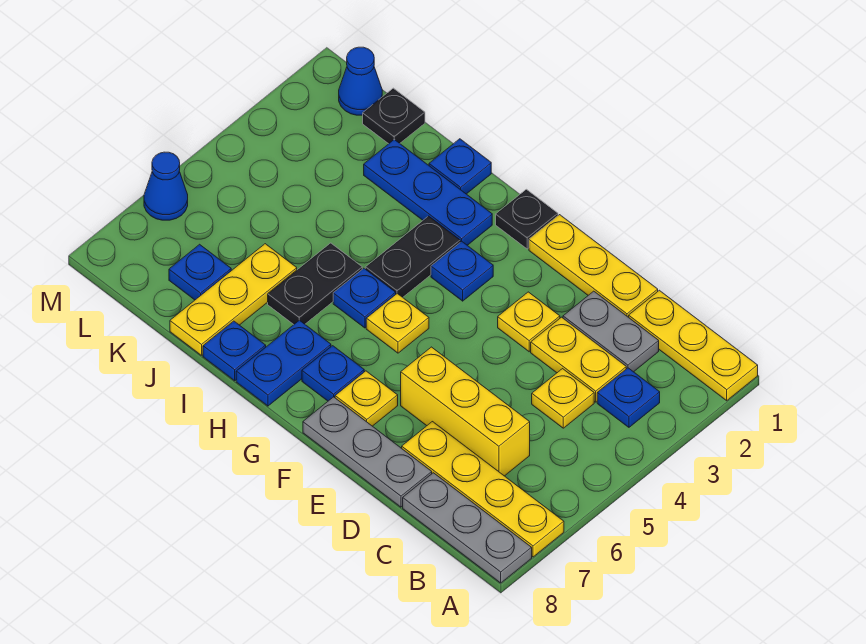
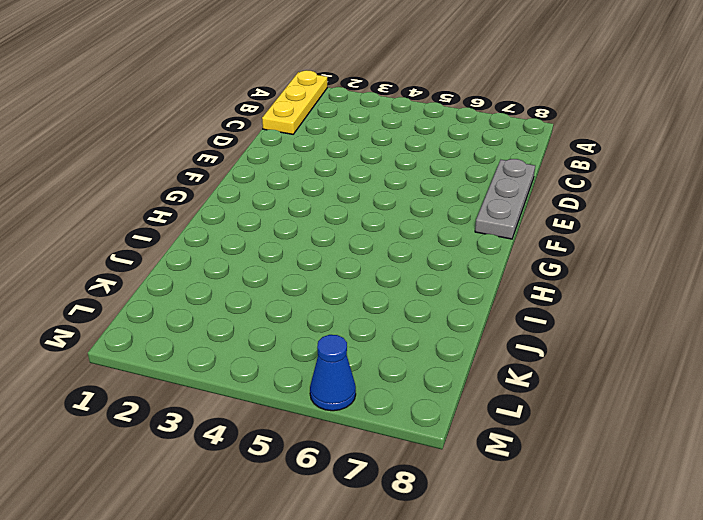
none -> yellow 1x4 plate [402,422,564,557]
none -> grey 1x3 plate [403,473,532,583]
none -> blue 1x1 plate [597,368,660,427]

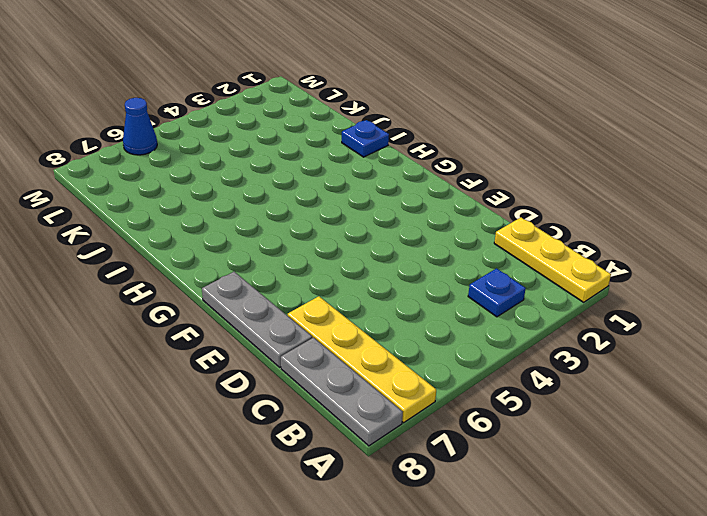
none -> grey 1x2 plate [563,291,659,372]
none -> yellow 1x2 plate [531,317,626,402]
none -> yellow 1x1 plate [532,369,594,428]

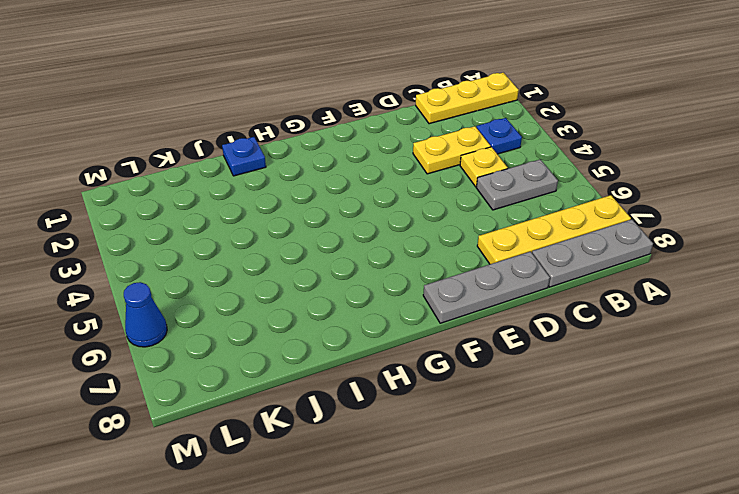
grey 1x2 plate [476,159,558,210] -> grey 1x2 plate moved to [563,291,659,372]
none -> yellow 1x3 brick [401,347,530,476]
none -> yellow 1x3 plate [529,215,658,317]
none -> yellow 1x1 plate [498,292,560,352]

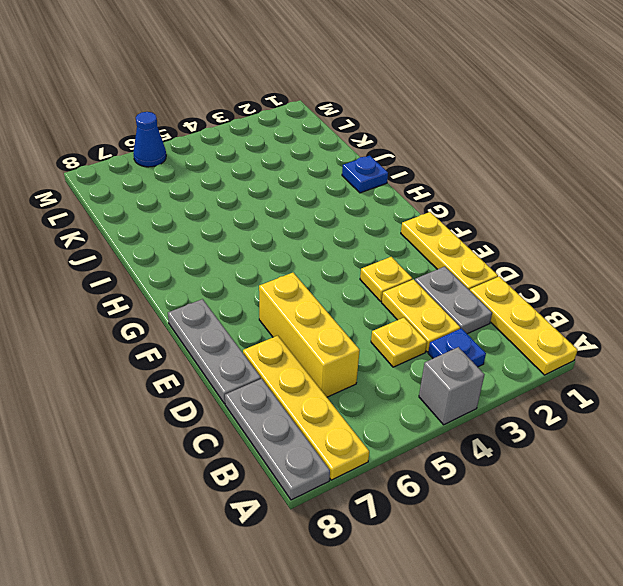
grey 1x1 brick [419,347,484,425] -> none
none -> yellow 1x1 plate [335,371,398,426]
none -> black 1x1 plate [496,189,558,249]
none -> blue 1x1 plate [431,241,493,301]

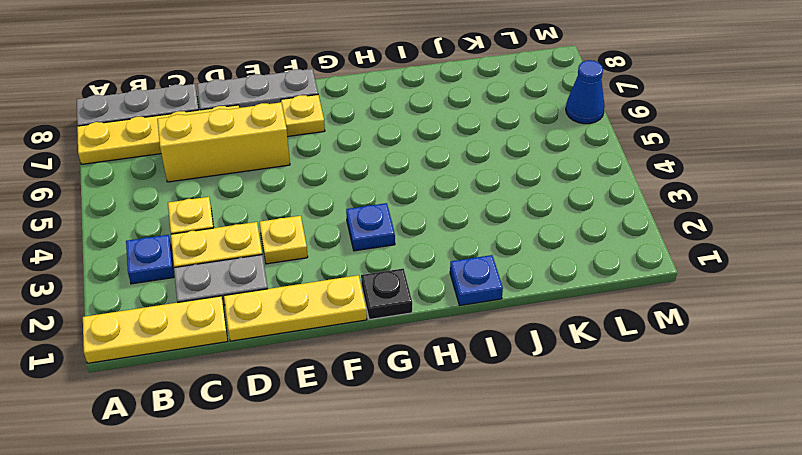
none -> yellow 1x1 plate [366,294,429,353]
none -> blue 1x1 plate [302,346,364,401]
none -> blue 1x3 plate [364,140,492,245]

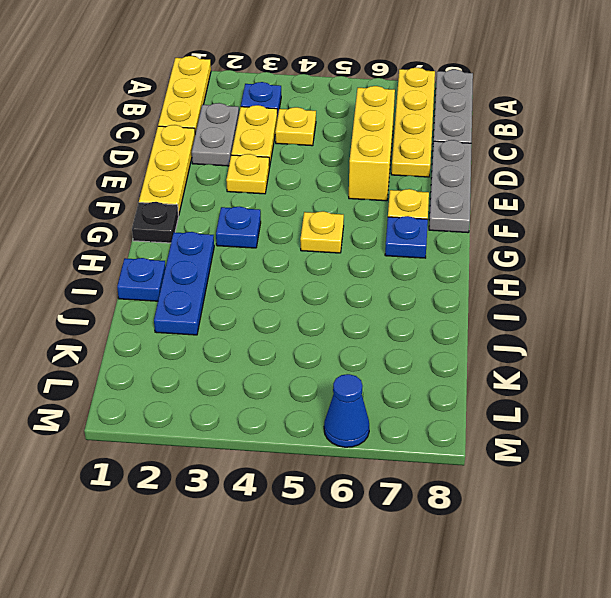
none -> black 1x2 plate [365,216,460,297]
none -> blue 1x1 plate [333,268,396,328]
none -> blue 1x2 plate [236,320,331,406]

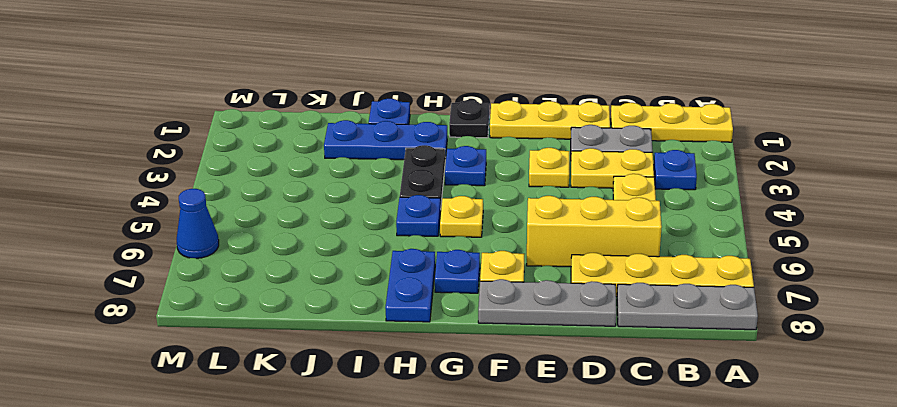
none -> black 1x2 plate [268,243,362,324]
none -> blue 1x1 plate [203,321,266,381]
none -> yellow 1x3 plate [170,244,297,355]

